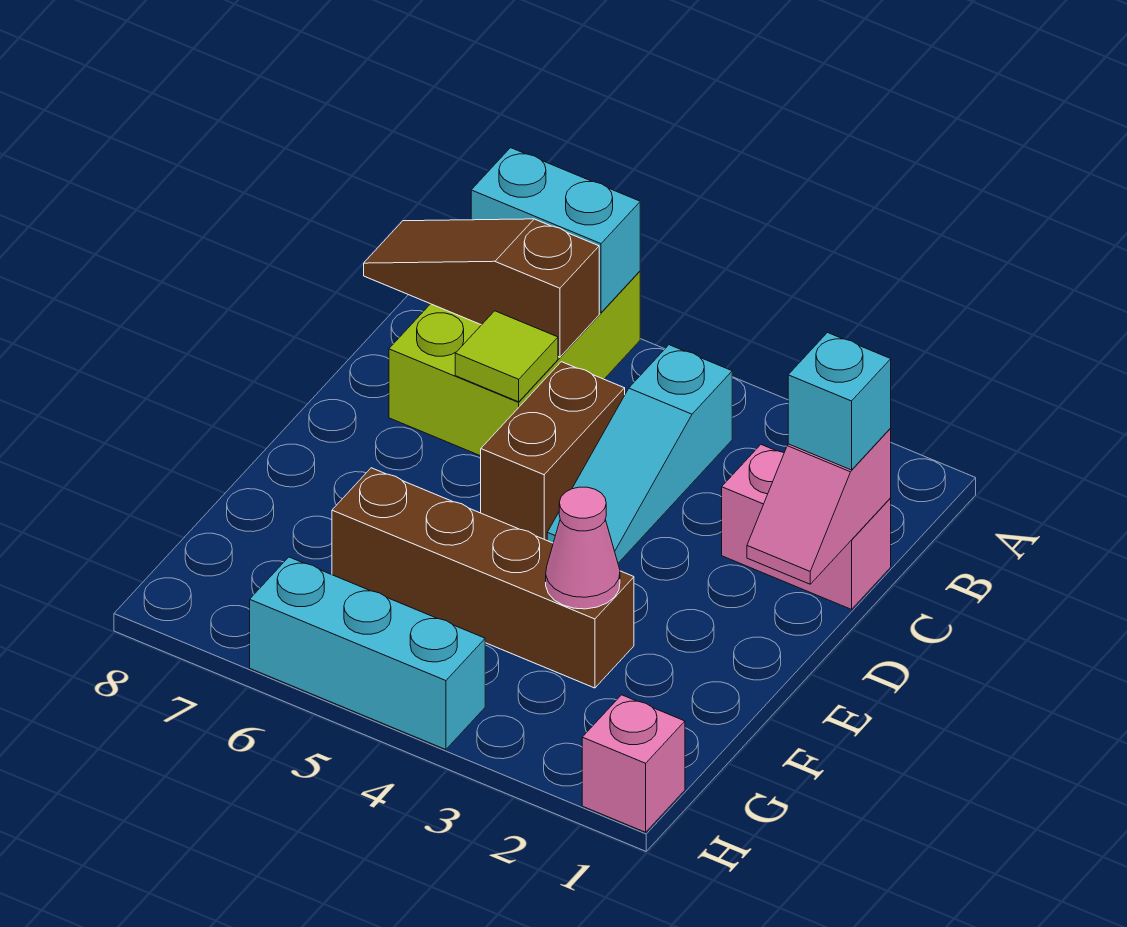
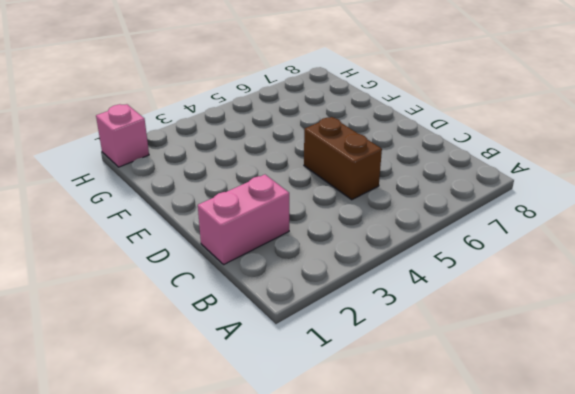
none -> lime 2x3 brick [389,271,640,456]
none -> cyan 1x3 slope [547,345,732,563]
none -> brown 1x4 brick [332,468,634,688]

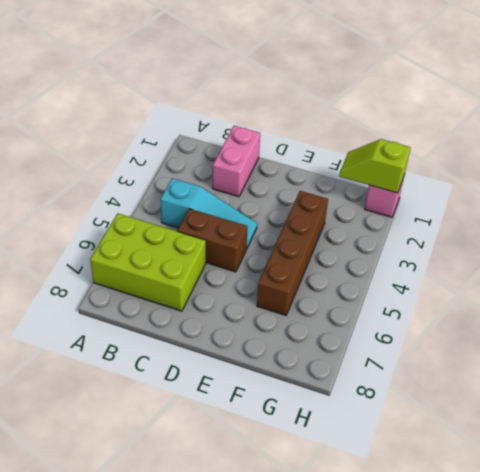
lime 1x2 slope [339,139,411,193] -> none
none -> cyan 1x3 brick [250,557,485,750]
none -> cyan 1x2 brick [471,148,640,313]
none -> brown 1x3 slope [364,219,599,357]

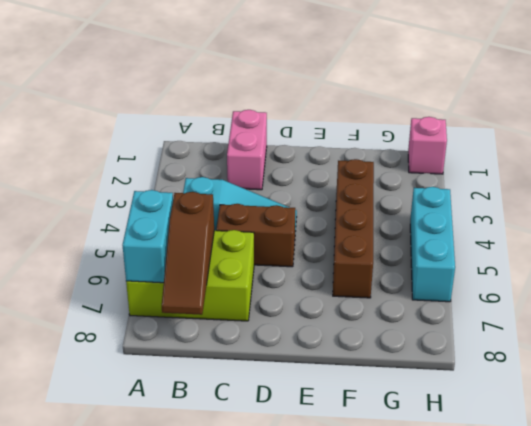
none -> pink 1x2 slope [747,429,891,584]
none -> lime 1x1 tile [455,311,558,402]
none -> pink 1x1 cone [546,487,620,609]

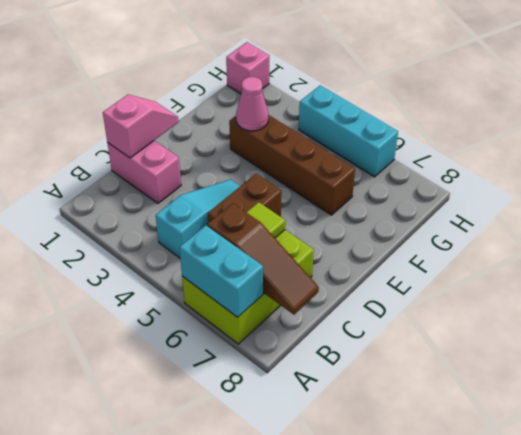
none -> cyan 1x1 brick [788,333,891,470]

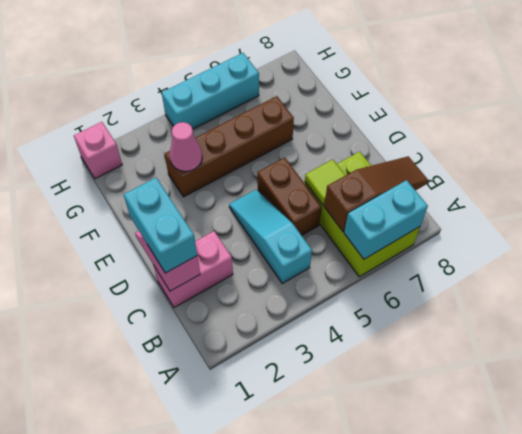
cyan 1x2 brick [124,178,197,273] -> cyan 1x1 brick [788,333,891,470]

